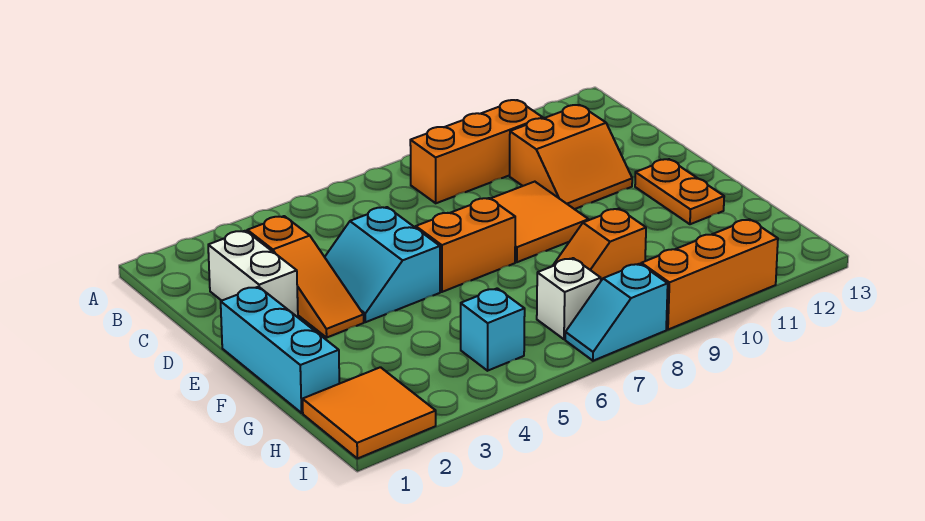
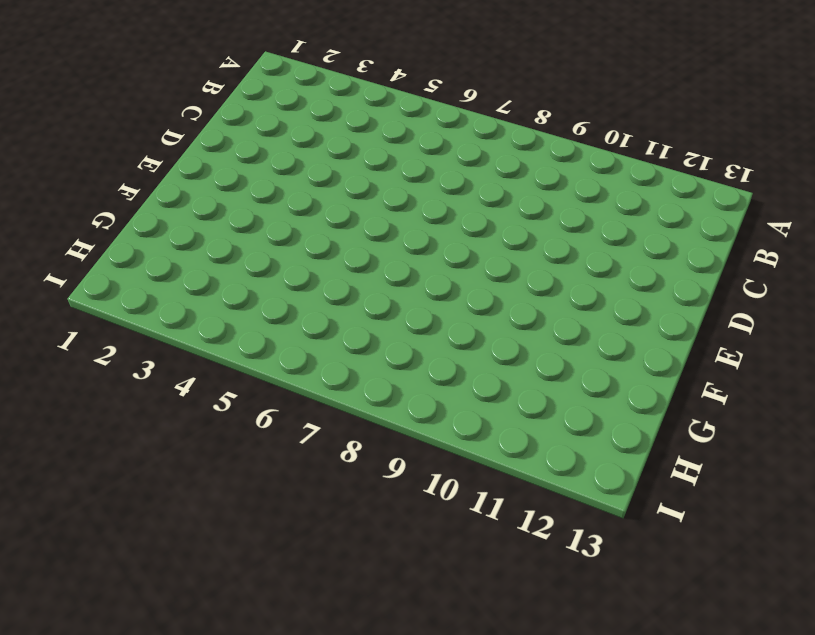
none -> orange 1x3 brick [410,100,543,203]
none -> white 1x2 brick [208,231,298,317]
none -> orange 1x3 slope [247,216,364,337]

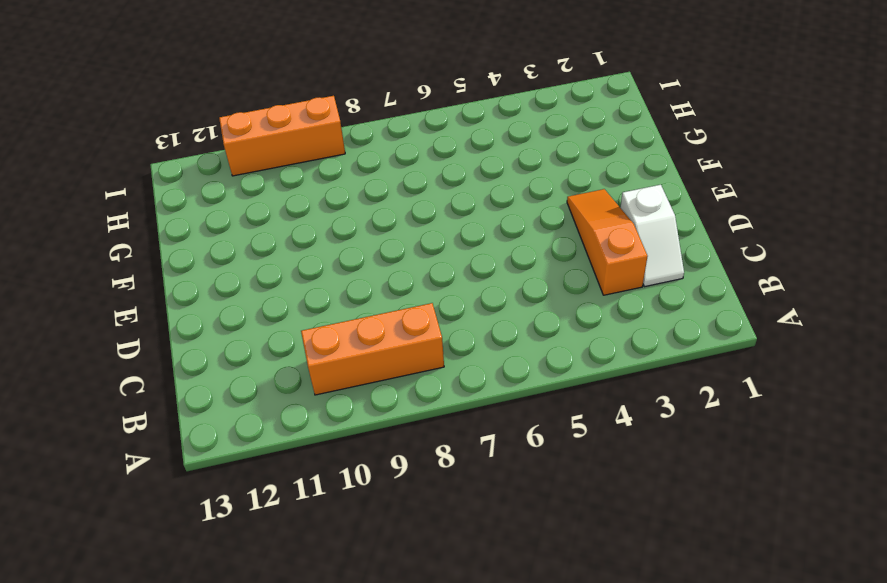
white 1x2 slope [620,185,684,287] -> white 1x2 brick [208,231,298,317]
none -> orange 2x2 slope [510,105,632,209]
none -> cyan 2x2 slope [325,207,440,322]
none -> orange 2x2 tile [491,182,589,262]

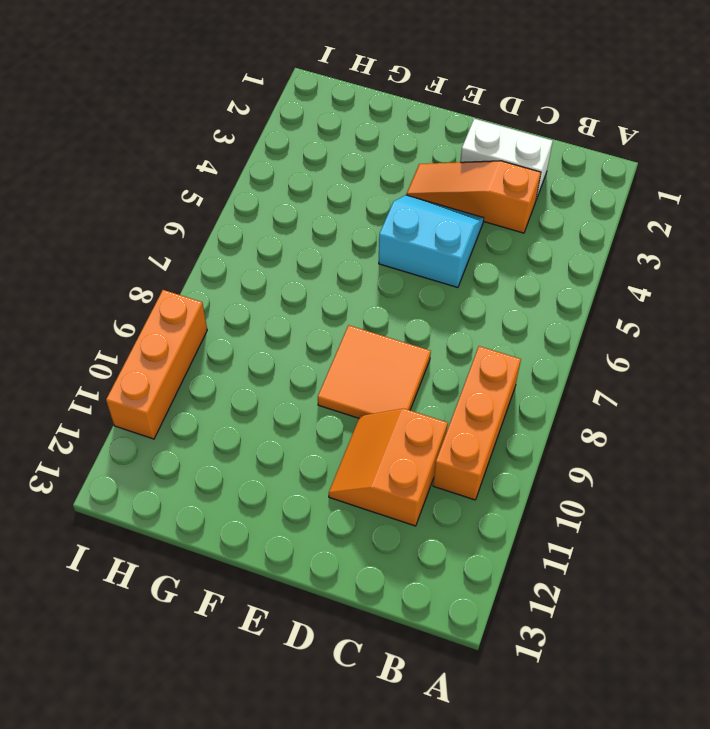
none -> cyan 1x3 brick [221,287,339,413]
none -> orange 1x2 brick [416,198,515,292]
none -> orange 1x2 plate [635,159,724,224]

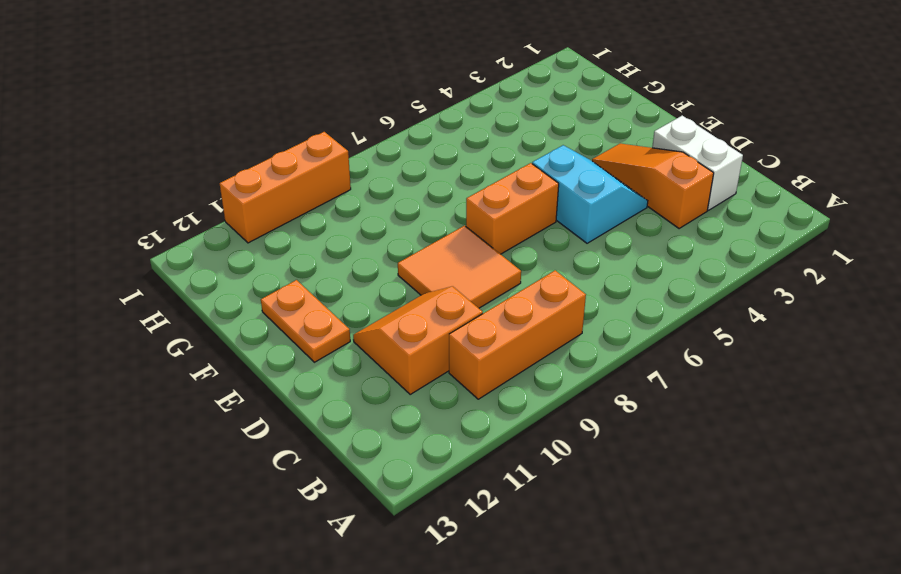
none -> cyan 1x3 brick [221,287,339,413]
none -> orange 1x2 slope [553,209,646,281]
none -> orange 2x2 tile [303,367,436,459]

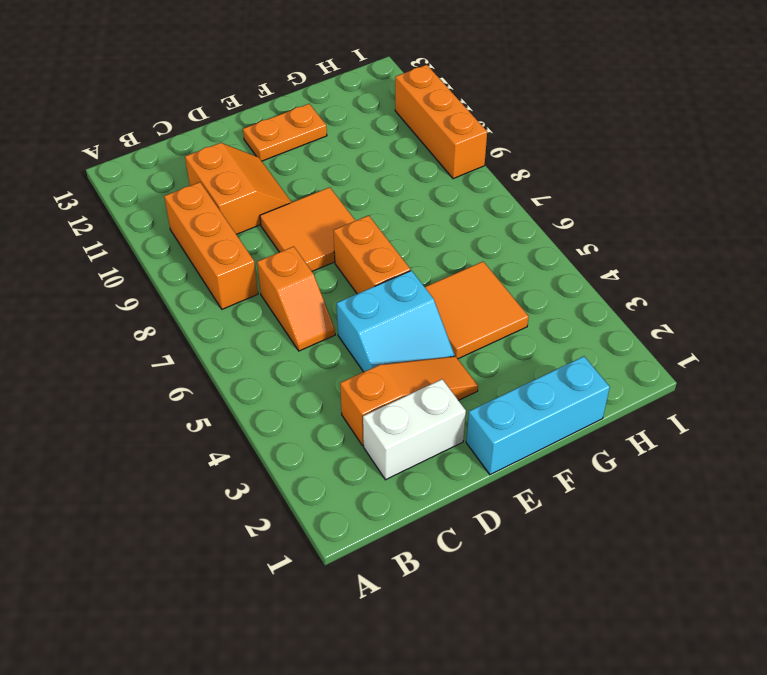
orange 1x2 slope [257,247,335,351] -> orange 1x2 slope moved to [553,209,646,281]
orange 2x2 tile [425,262,529,359] -> orange 2x2 tile moved to [303,367,436,459]
none -> cyan 1x1 brick [461,288,525,371]
none -> white 1x1 brick [537,258,601,339]
none -> cyan 1x2 slope [565,264,668,361]

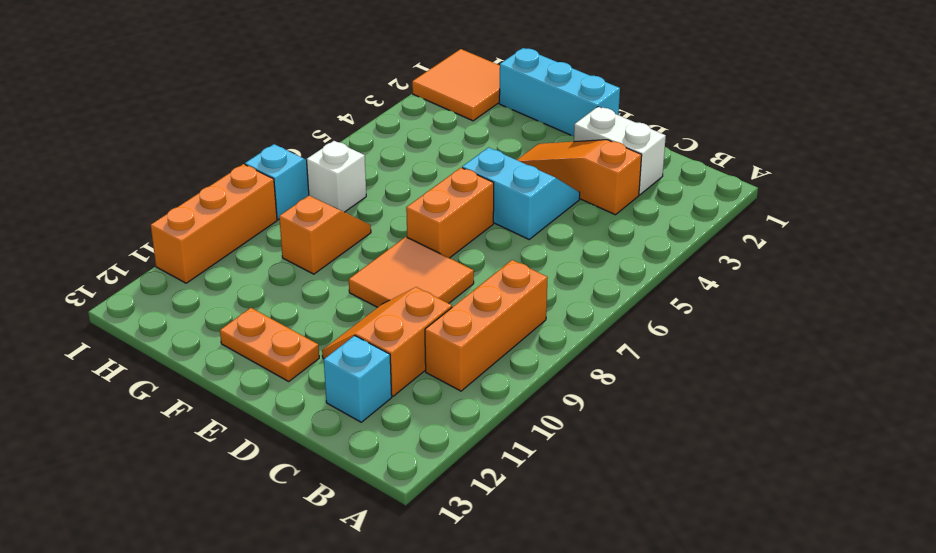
cyan 1x1 brick [324,336,392,422] -> cyan 1x1 brick moved to [461,288,525,371]

